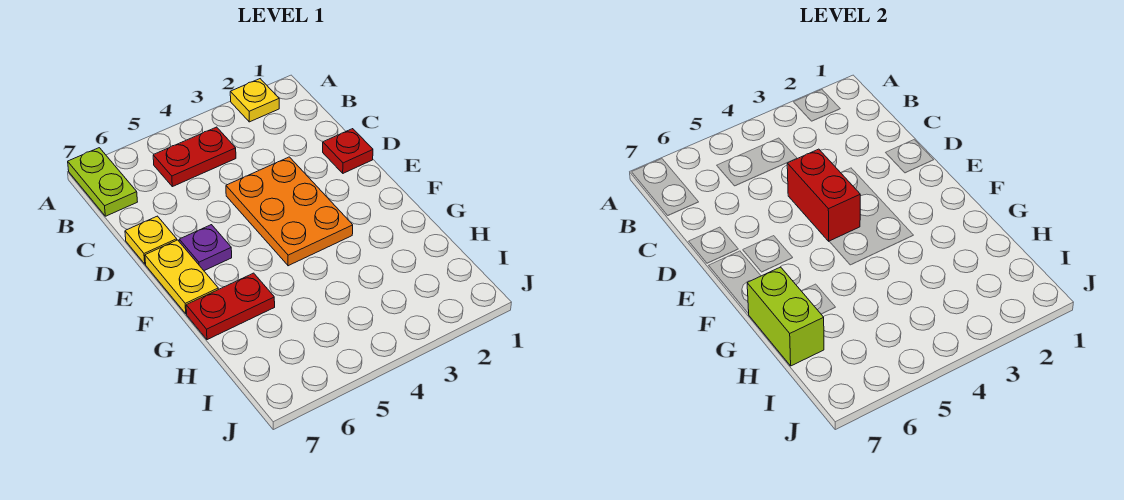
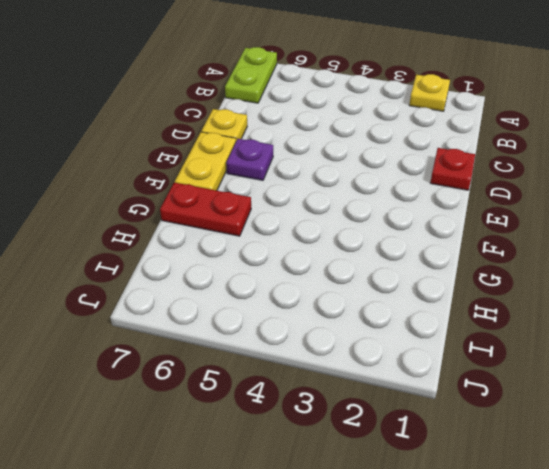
none -> red 1x2 plate [153,127,236,187]
none -> orange 2x3 plate [226,157,353,266]

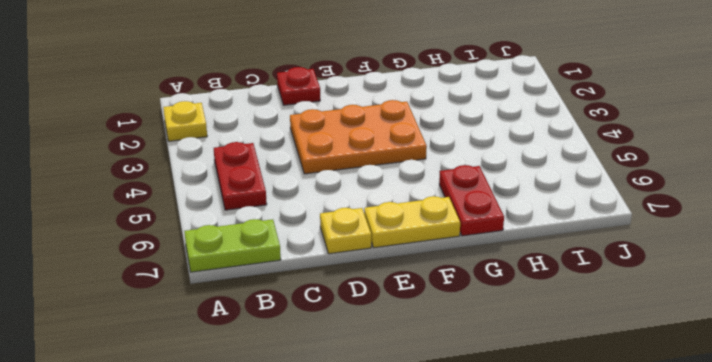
none -> purple 1x1 plate [179,225,232,271]
none -> red 1x2 brick [787,149,860,241]

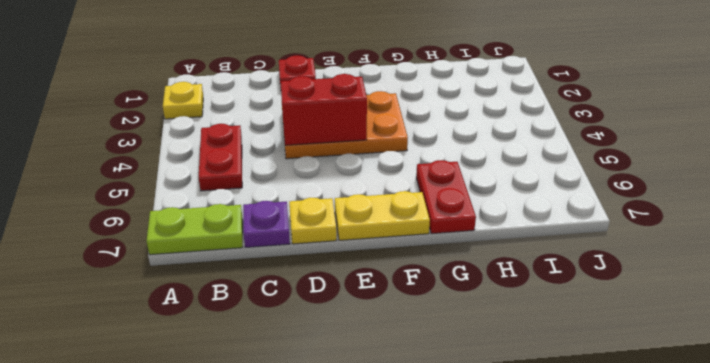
purple 1x1 plate [243,201,290,247] -> purple 1x1 plate moved to [179,225,232,271]
none -> lime 1x2 brick [747,267,824,366]

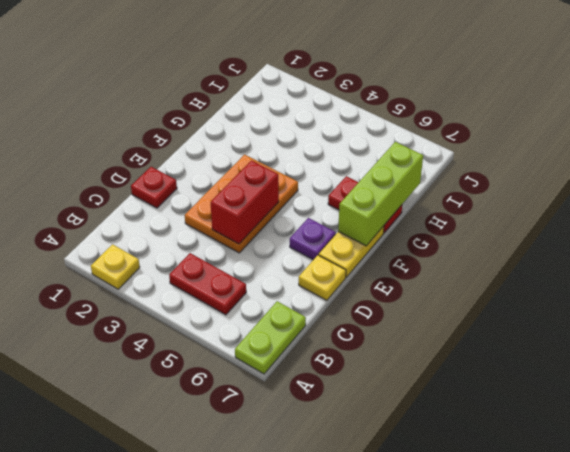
lime 1x3 brick [338,142,423,246] -> lime 1x2 brick [747,267,824,366]

